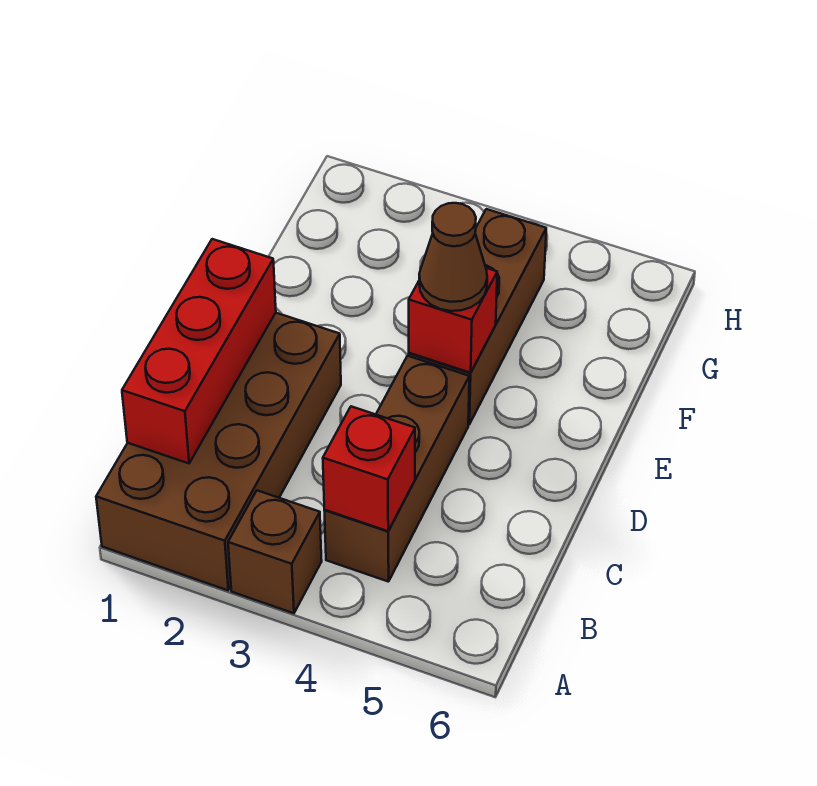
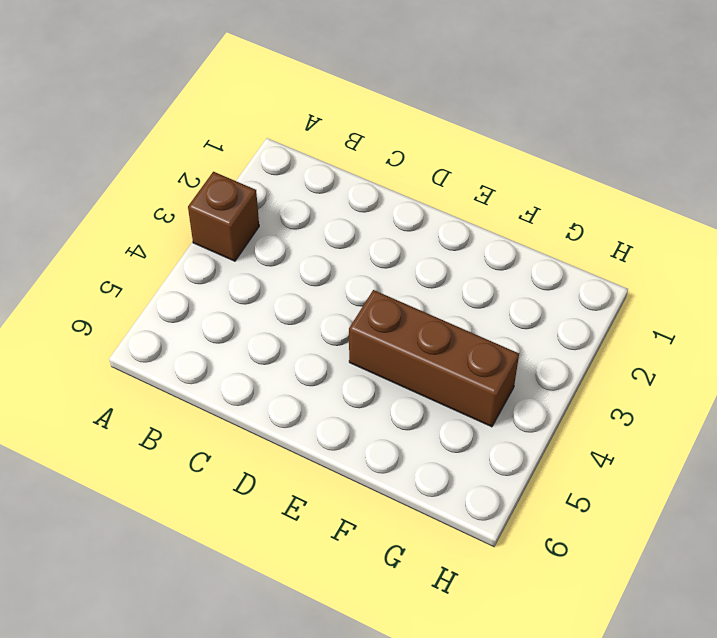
none -> brown 2x4 brick [96,313,341,590]
none -> brown 1x3 brick [324,356,469,582]

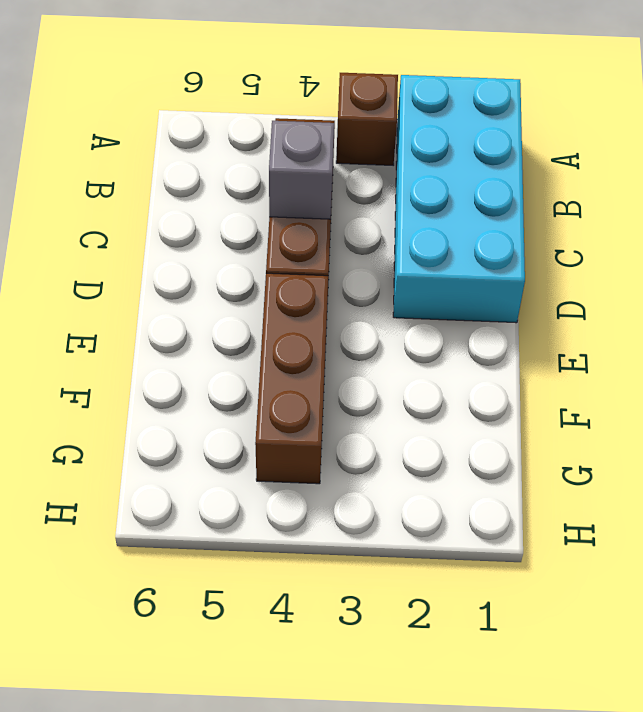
cyan 2x4 brick [393,75,525,323] -> brown 2x4 brick [96,313,341,590]
grey 1x1 brick [269,121,334,219] -> none
none -> red 1x3 brick [122,239,276,463]
none -> red 1x1 brick [323,406,415,531]

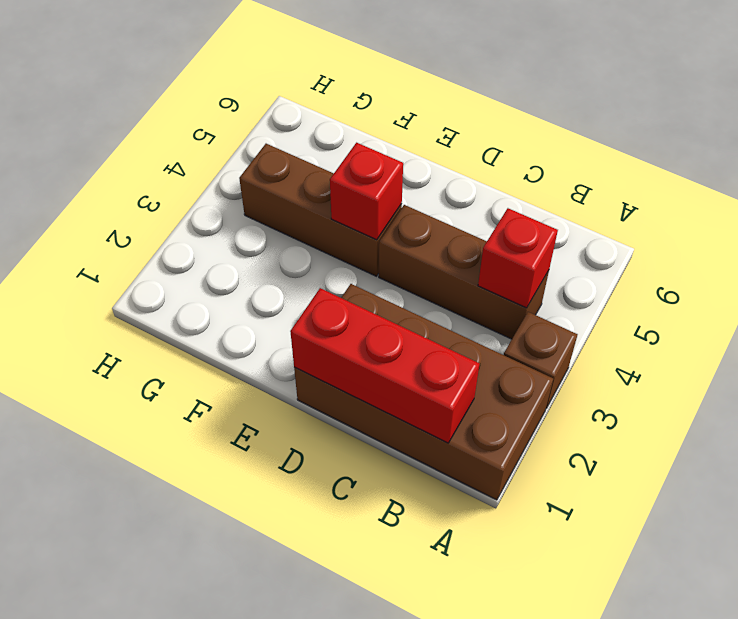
none -> brown 1x1 cone [419,203,487,311]

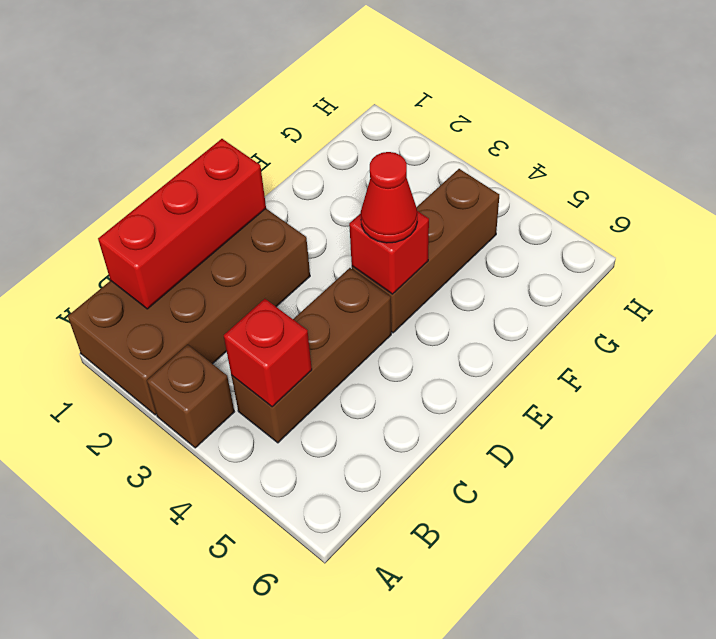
red 1x1 cone [361,152,417,243] -> brown 1x1 cone [419,203,487,311]

